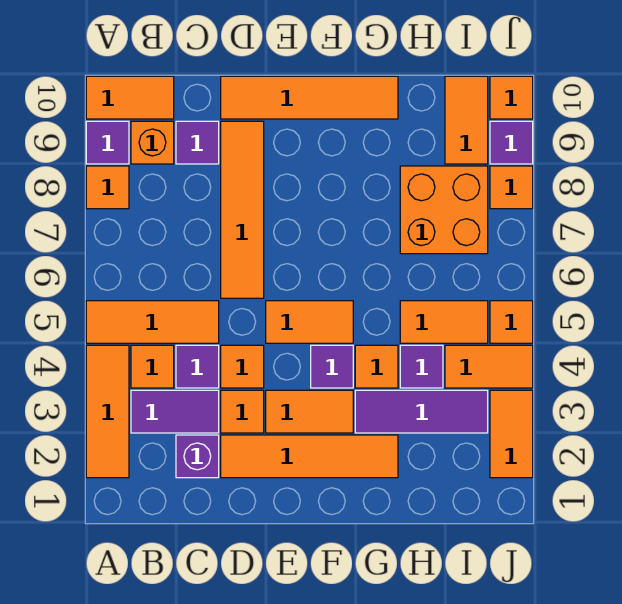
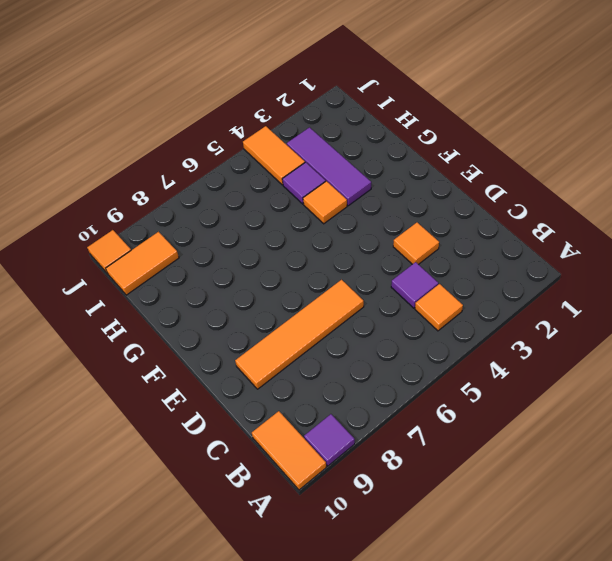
none -> orange 1x3 tile [86,345,129,478]
none -> orange 1x3 tile [86,301,219,343]
none -> orange 1x1 tile [86,166,129,209]
none -> purple 1x2 tile [131,390,219,433]

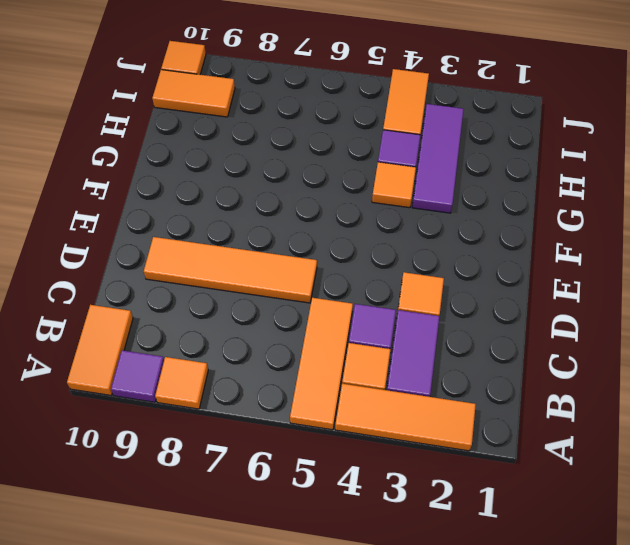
none -> orange 1x1 brick [131,121,174,164]
none -> purple 1x1 brick [176,435,219,478]
none -> purple 1x1 tile [176,121,219,164]
none -> orange 1x4 tile [221,435,398,478]

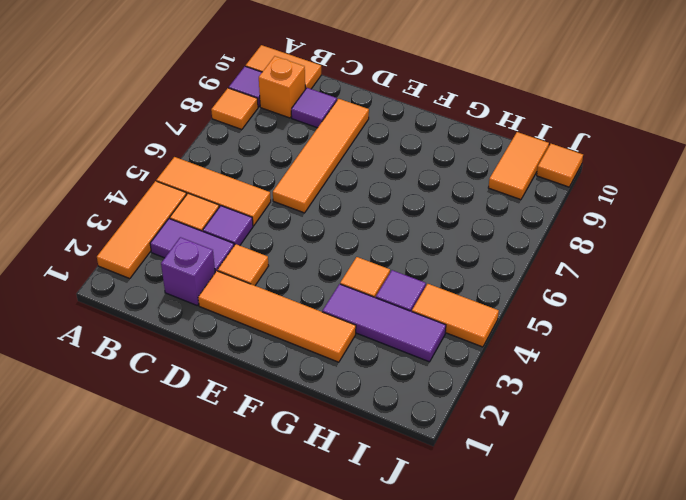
none -> orange 1x1 tile [221,345,264,388]
none -> orange 1x4 tile [221,76,398,119]
none -> orange 1x2 tile [266,390,353,433]
none -> orange 1x2 tile [266,301,353,343]

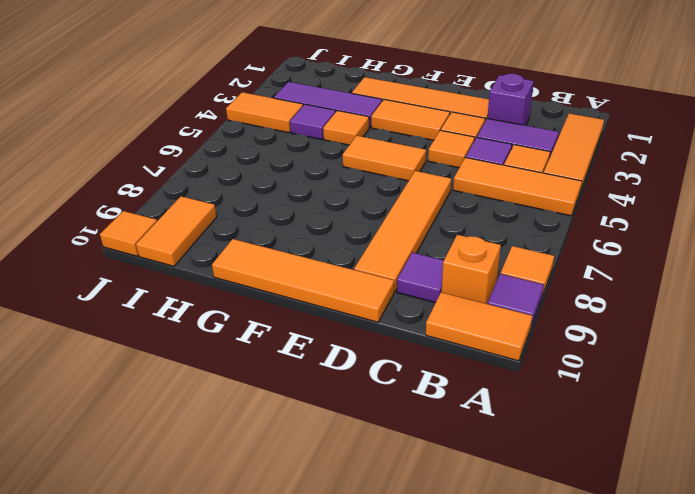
none -> purple 1x1 tile [311,345,353,388]
none -> orange 1x2 tile [400,301,488,343]
none -> orange 2x2 brick [400,166,488,254]
none -> orange 1x2 tile [490,390,533,478]

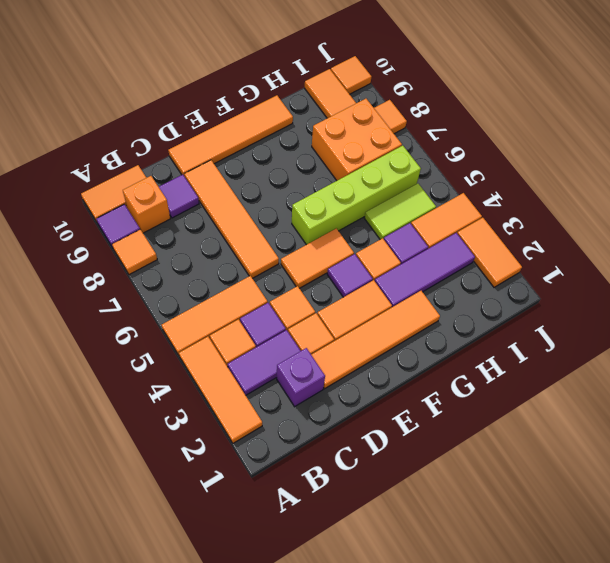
lime 1x4 brick [292,146,421,245] -> none
lime 1x2 tile [364,184,436,239] -> orange 1x2 tile [400,301,488,343]
none -> orange 1x1 tile [490,301,533,343]
none -> purple 1x1 tile [490,121,533,164]

